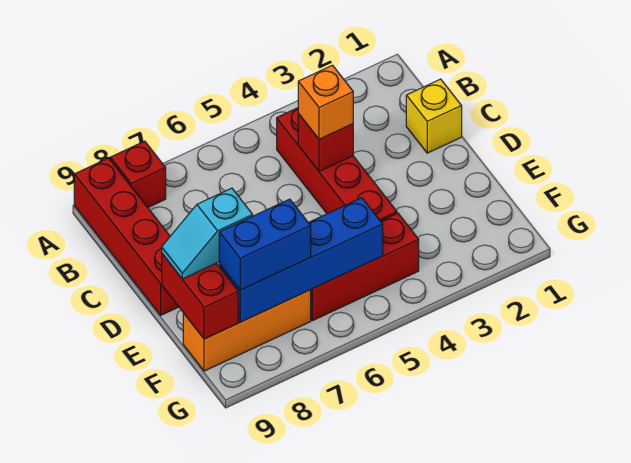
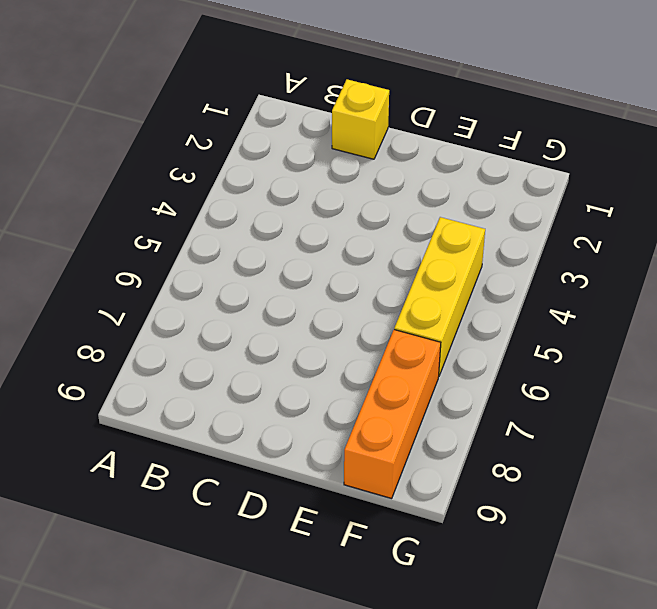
yellow 1x3 brick [394,217,485,375] -> red 1x3 brick [311,213,419,321]
none -> red 1x1 brick [111,141,166,207]
none -> red 1x4 brick [74,158,179,315]
none -> red 1x4 brick [277,108,397,221]

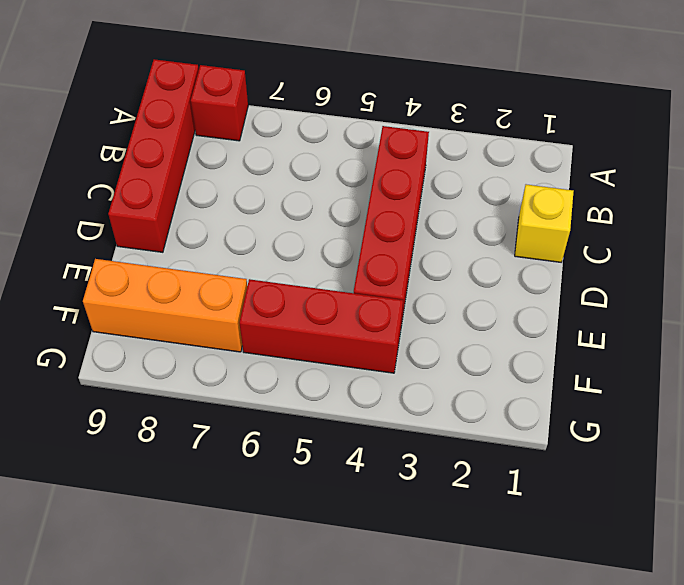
none -> red 1x1 brick [298,114,353,171]
none -> red 1x2 brick [162,254,238,339]
none -> blue 1x4 brick [219,198,383,322]

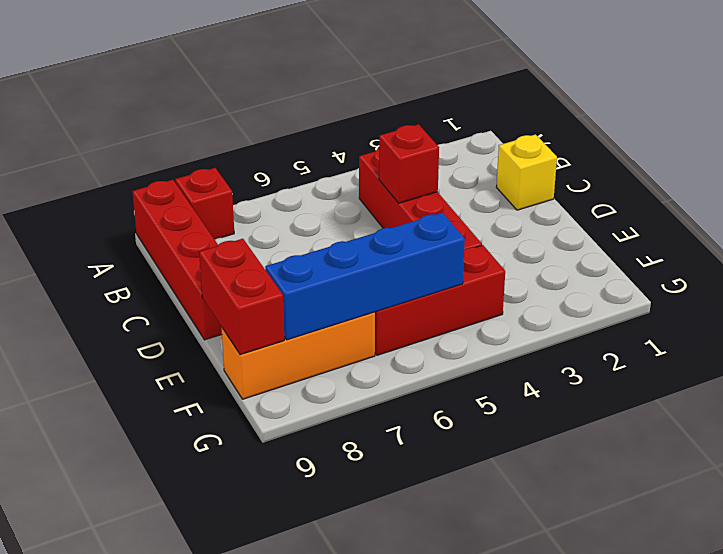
none -> orange 1x1 brick [298,65,353,139]
none -> cyan 1x2 slope [162,188,253,279]
none -> blue 1x2 brick [219,199,311,290]

